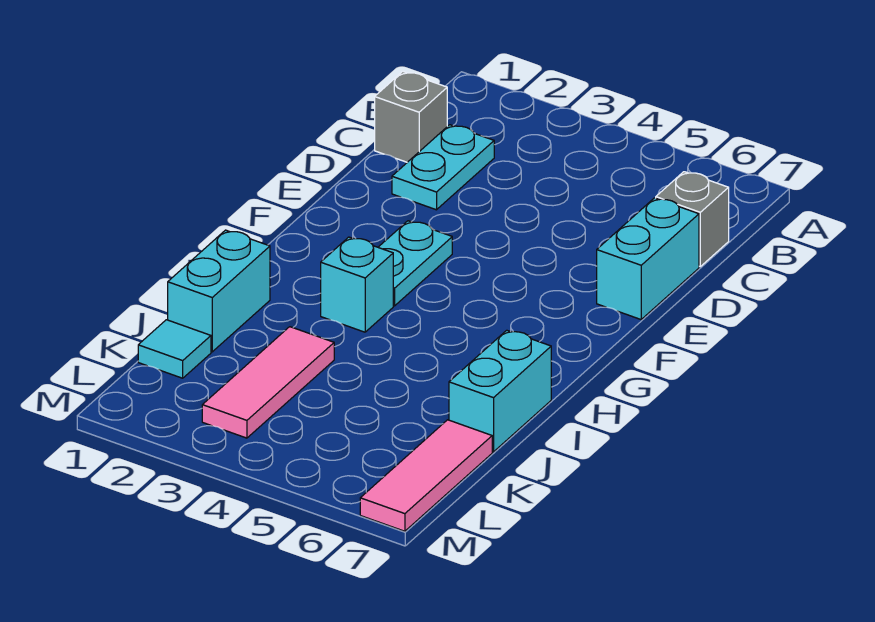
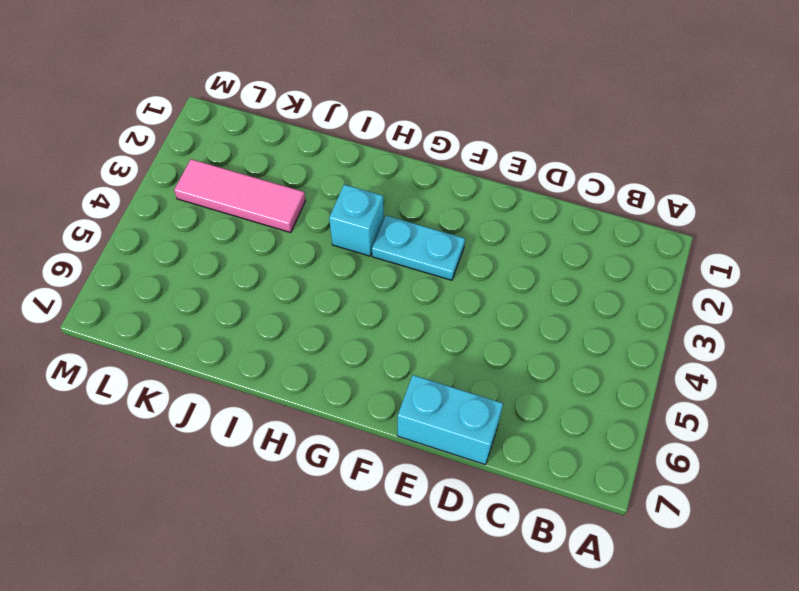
none -> grey 1x1 brick [375,72,447,162]
none -> cyan 1x2 plate [392,125,494,210]

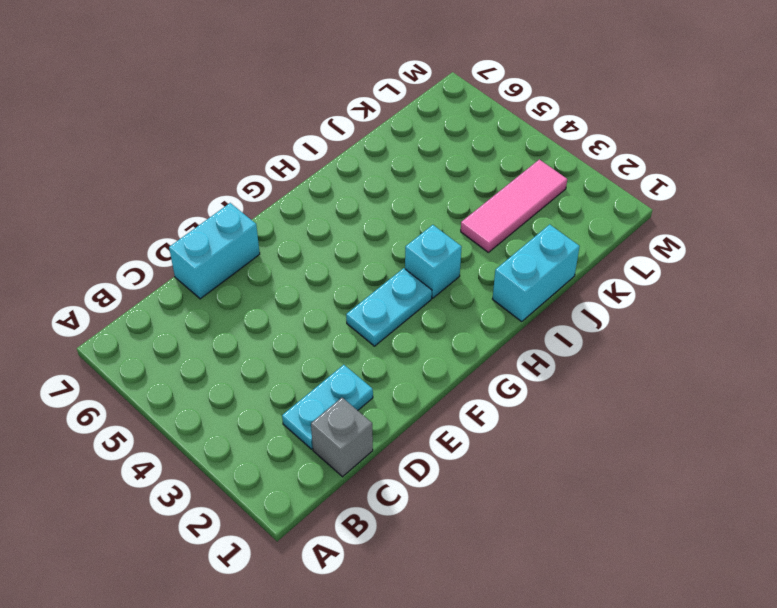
none -> grey 1x1 brick [656,172,729,266]
none -> cyan 1x2 brick [449,330,551,452]

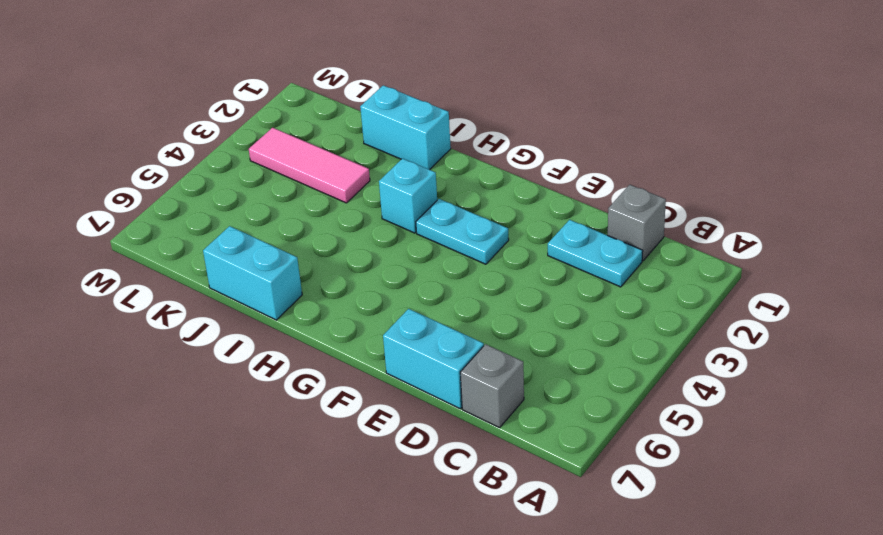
none -> cyan 1x1 tile [138,320,211,378]
none -> pink 1x3 tile [360,420,492,531]

